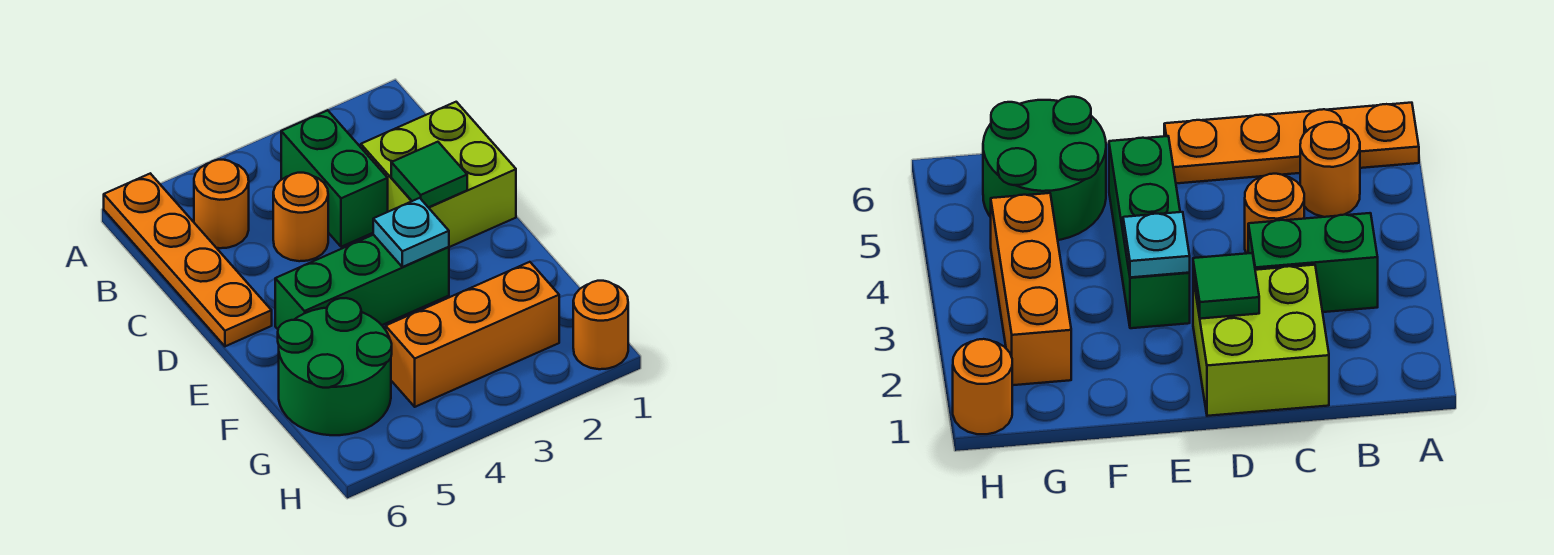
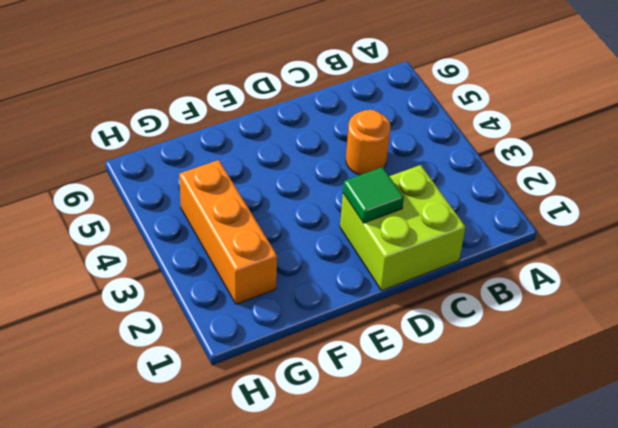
none -> orange 1x4 plate [104,173,272,346]
none -> green 1x2 brick [281,110,388,247]

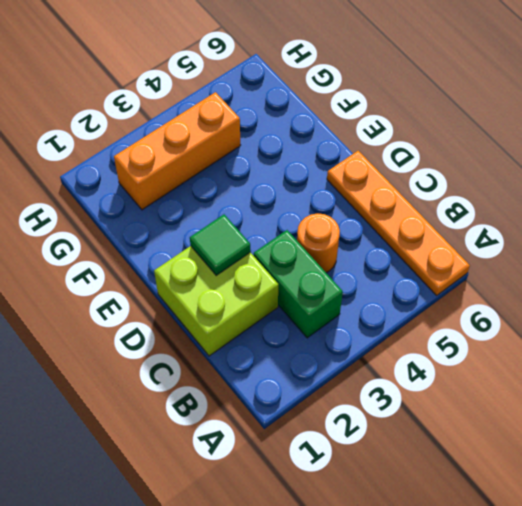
none -> orange 1x1 round brick [194,160,249,248]
none -> green 1x3 brick [275,235,449,329]

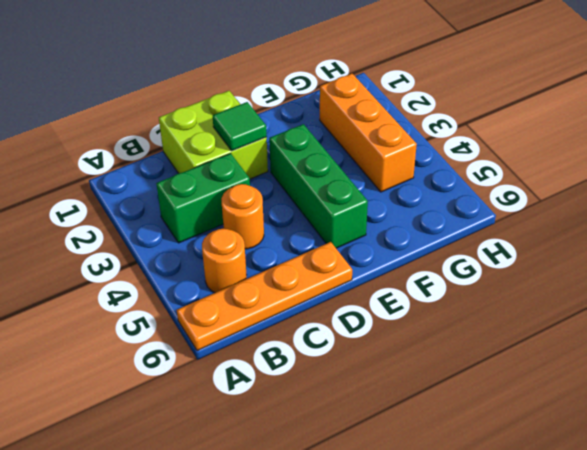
none -> green 2x2 round brick [278,298,392,435]
none -> orange 1x1 round brick [573,281,628,369]

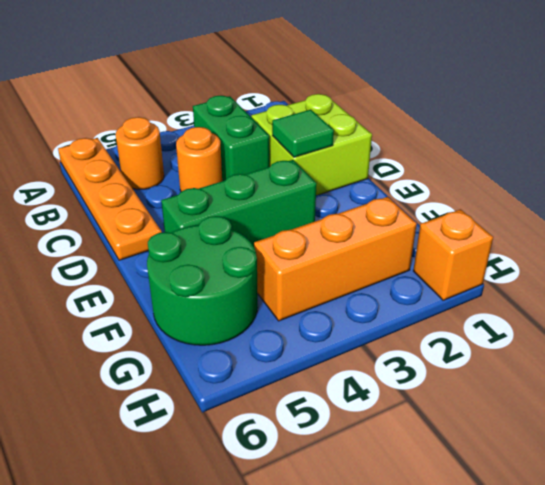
orange 1x1 brick [413,209,493,300] -> orange 1x1 round brick [573,281,628,369]
none -> cyan 1x1 plate [373,198,449,267]

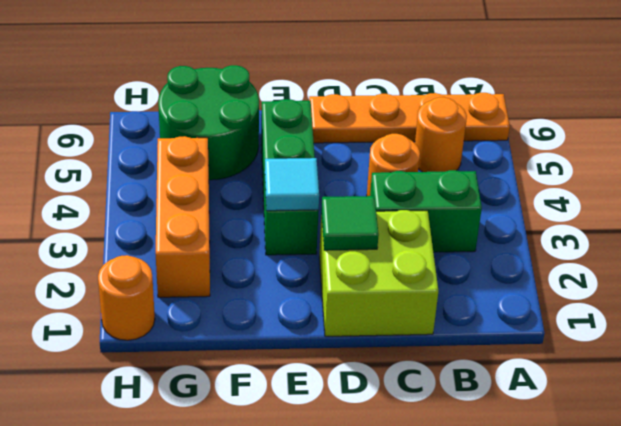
cyan 1x1 tile [265,158,319,211] -> cyan 1x1 plate [373,198,449,267]

